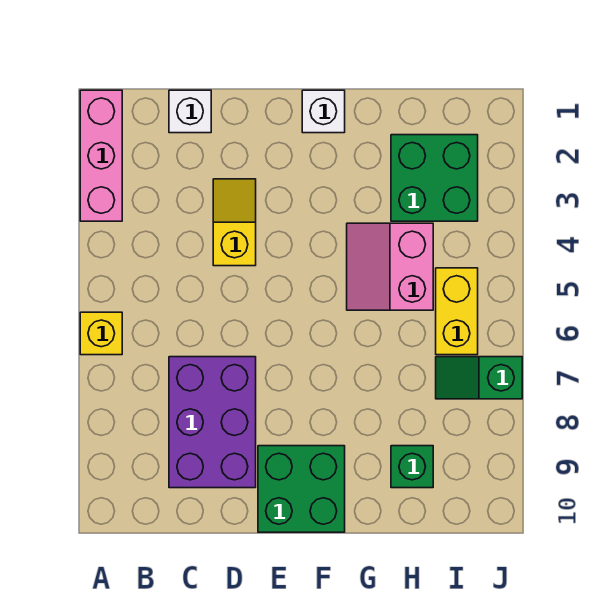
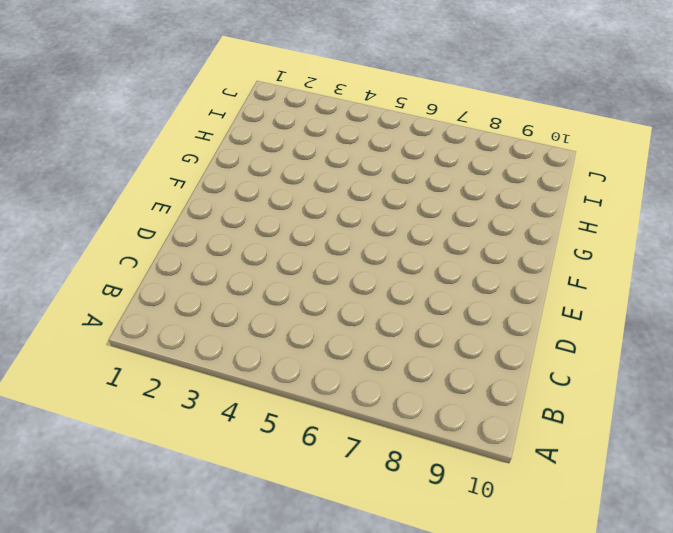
none -> pink 1x3 brick [80,90,122,221]
none -> yellow 1x1 brick [80,312,122,355]
none -> white 1x1 brick [169,90,211,133]

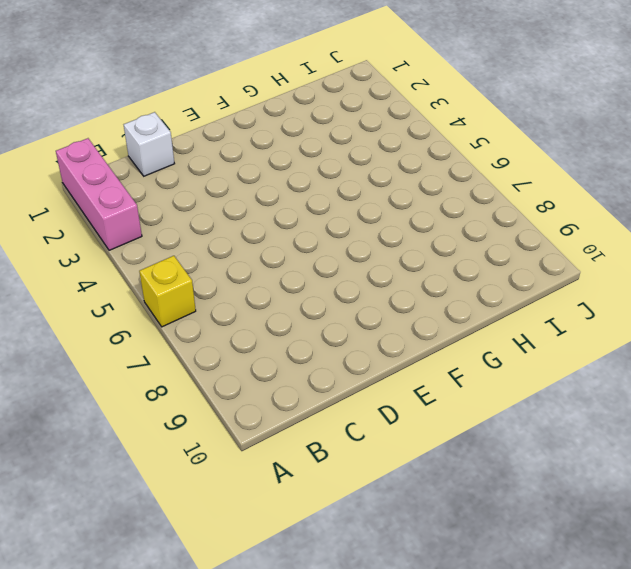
none -> purple 2x3 brick [169,357,256,488]
none -> yellow 1x2 slope [213,179,256,266]
none -> green 2x2 brick [258,446,345,532]

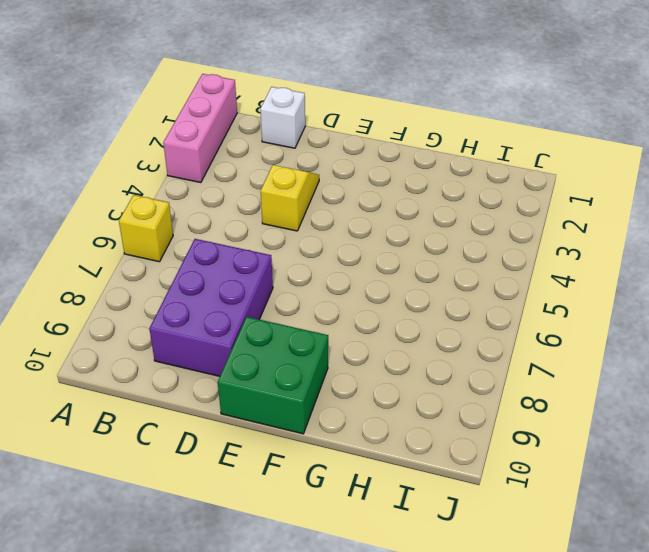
none -> white 1x1 brick [302,90,345,133]
none -> pink 2x2 slope [347,223,433,310]
none -> green 2x2 brick [391,135,478,221]

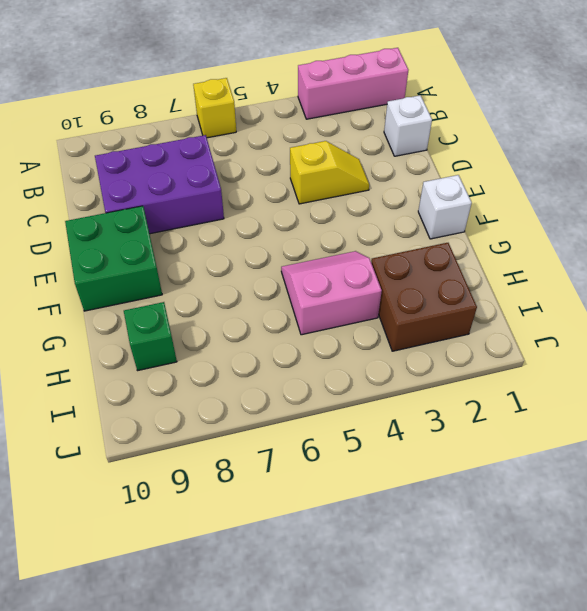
brown 2x2 brick [371,243,477,351] -> green 2x2 brick [391,135,478,221]
none -> yellow 1x2 brick [436,268,478,355]
none -> green 1x2 slope [436,357,522,399]

